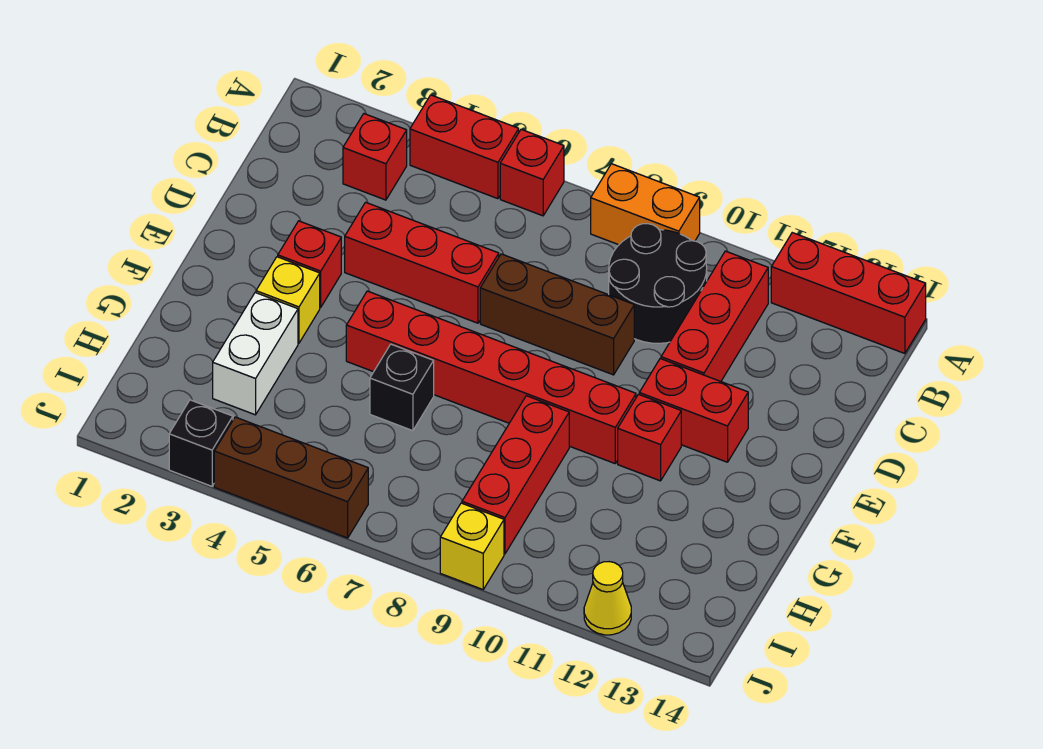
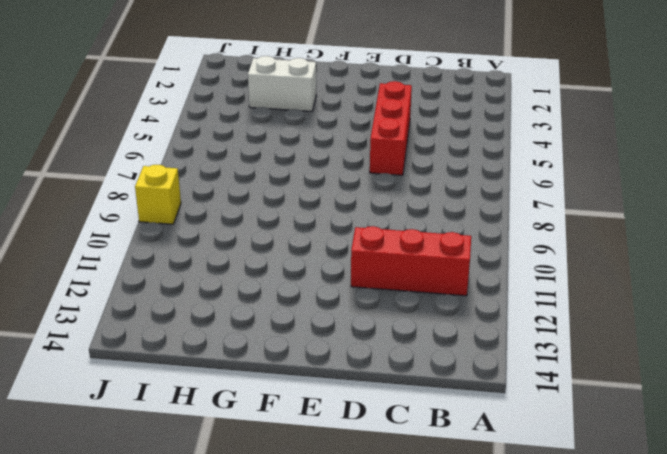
none -> red 1x2 brick [410,95,519,199]
none -> red 1x1 brick [500,129,564,216]
none -> orange 1x2 brick [591,164,700,245]

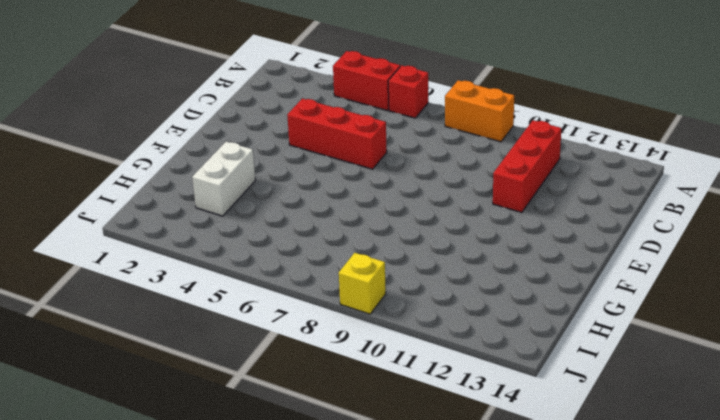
none -> red 1x3 brick [771,233,926,354]
none -> red 1x1 brick [343,114,407,200]
none -> black 2x2 round brick [609,224,707,343]

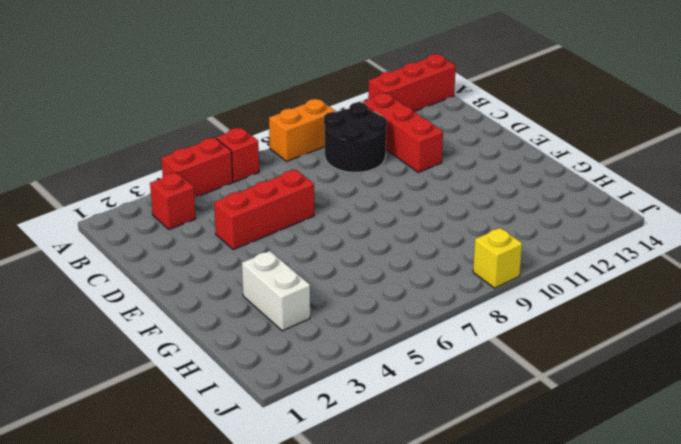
none -> brown 1x3 brick [480,254,634,375]
none -> red 1x1 brick [278,221,341,307]
none -> red 1x2 brick [639,359,748,462]

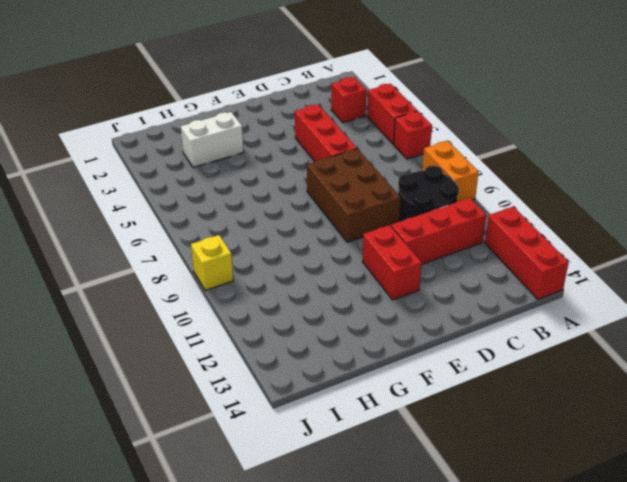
brown 2x3 brick [307,149,401,242] -> brown 1x3 brick [480,254,634,375]
none -> red 1x1 brick [278,221,341,307]
none -> yellow 1x1 brick [256,257,320,343]
none -> red 1x6 brick [346,291,636,463]

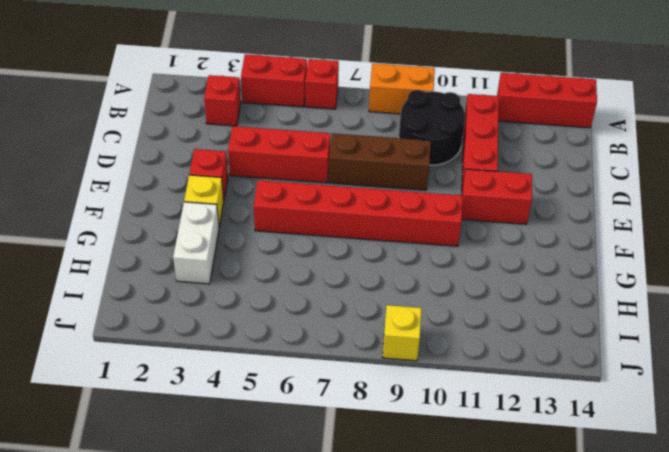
none -> red 1x1 brick [618,394,681,481]
none -> black 1x1 brick [370,344,434,431]
none -> red 1x3 brick [462,396,569,554]

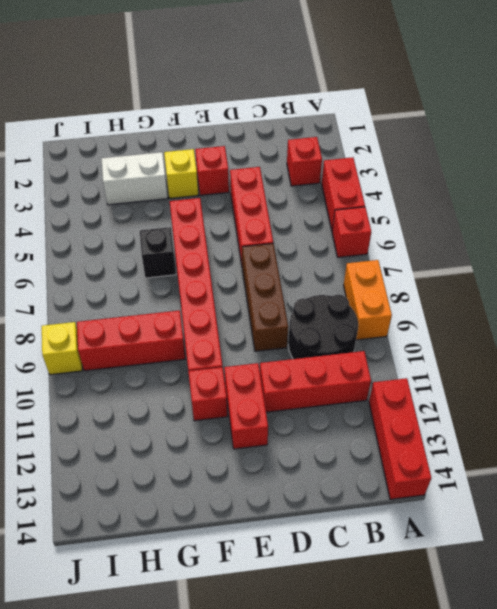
none -> black 1x1 brick [169,400,233,486]
none -> brown 1x3 brick [214,417,368,538]
none -> yellow 1x1 cone [584,562,631,635]

